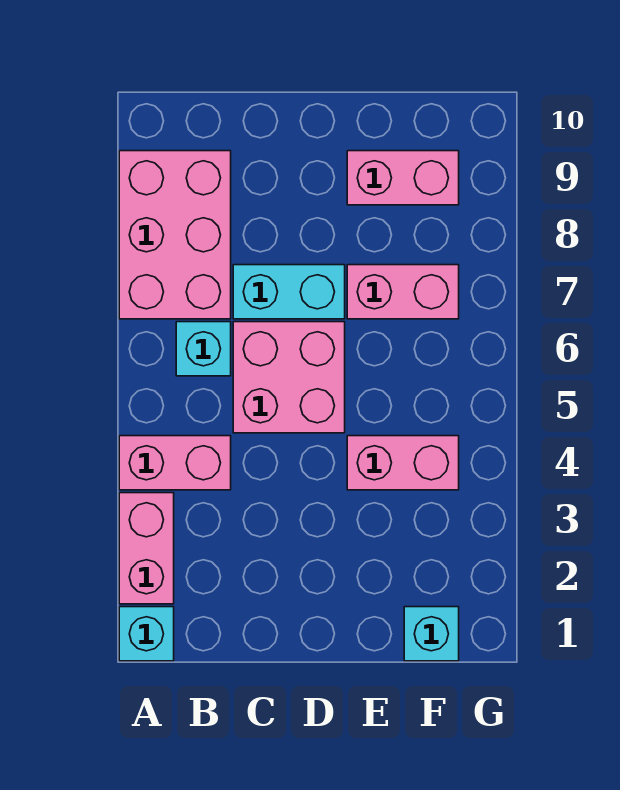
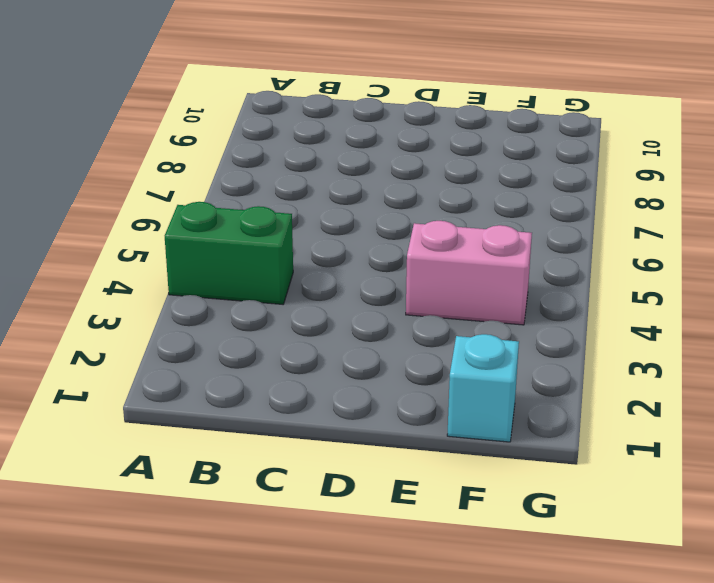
green 1x2 brick [165,202,293,304] -> pink 1x2 brick [119,436,231,490]
none -> cyan 1x1 brick [119,607,174,661]
none -> pink 1x2 brick [119,493,174,604]

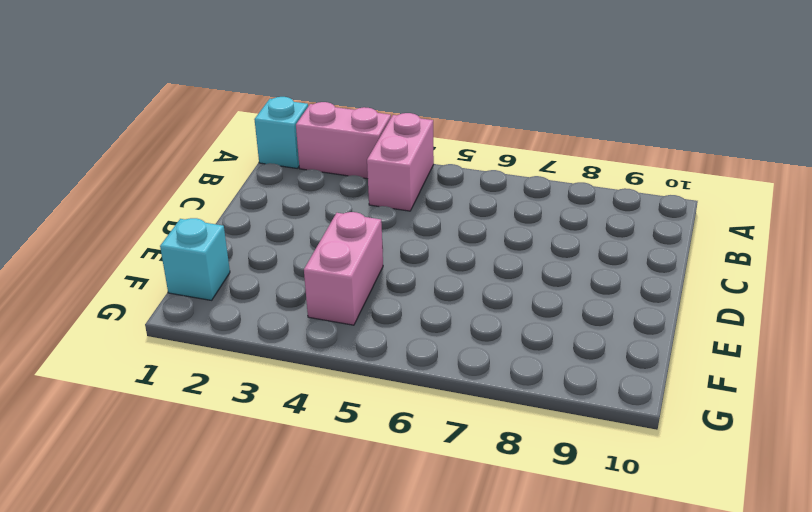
none -> pink 2x3 brick [119,151,231,319]
none -> cyan 1x1 brick [176,322,231,376]

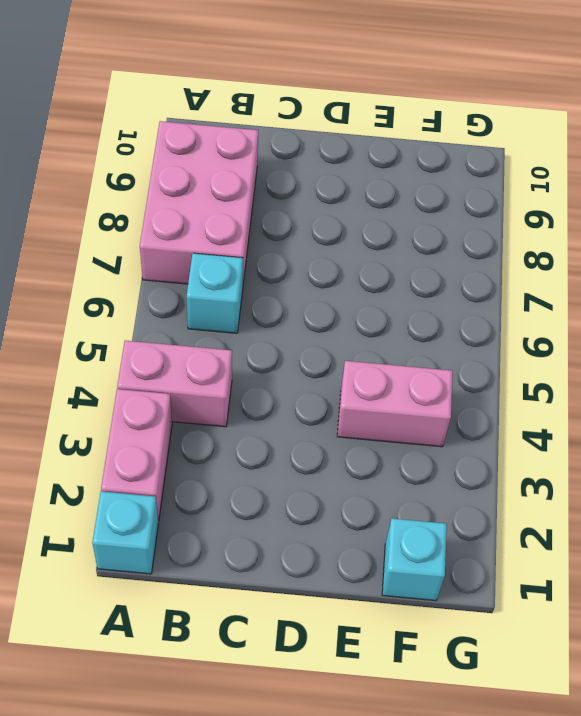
none -> pink 2x2 brick [233,322,345,433]
none -> cyan 1x2 brick [233,265,345,319]

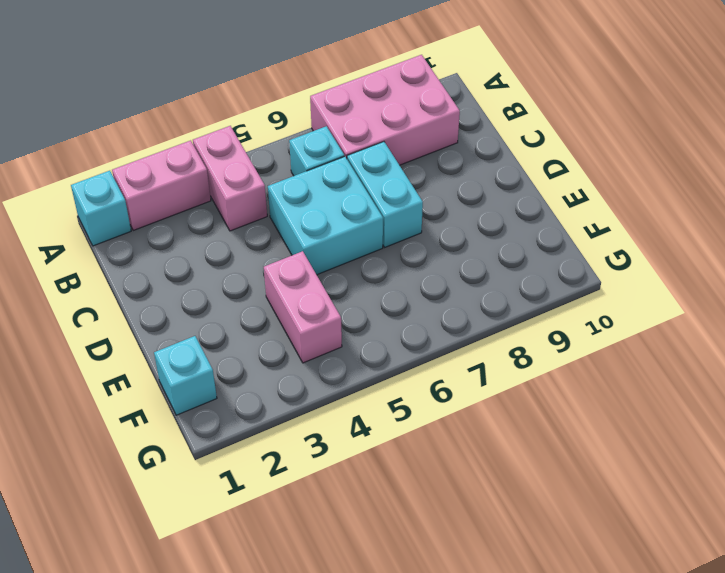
cyan 2x2 brick [268,156,383,275] -> pink 2x2 brick [233,322,345,433]
none -> pink 1x2 brick [347,265,459,319]
none -> pink 1x2 brick [347,151,459,205]

